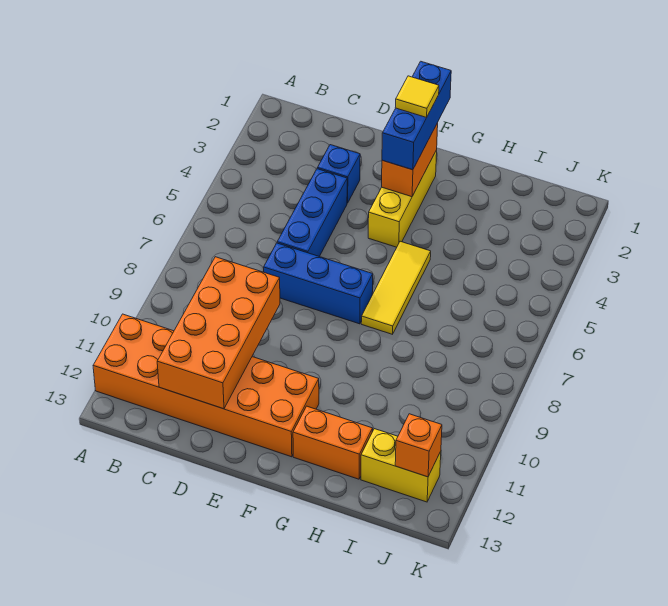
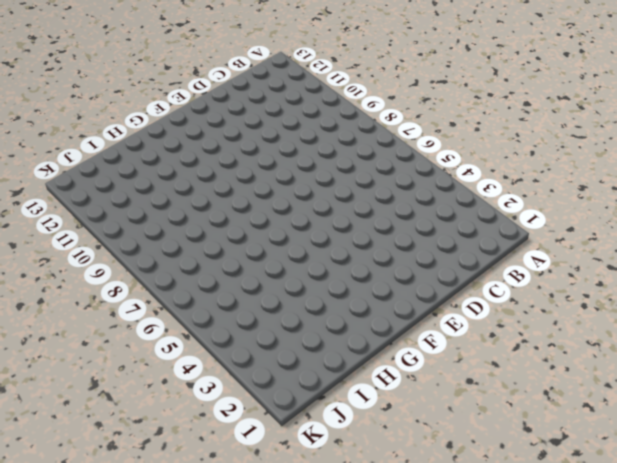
none -> orange 2x6 brick [93,314,319,457]
none -> blue 1x1 brick [317,145,360,203]
none -> blue 1x3 brick [277,169,347,257]

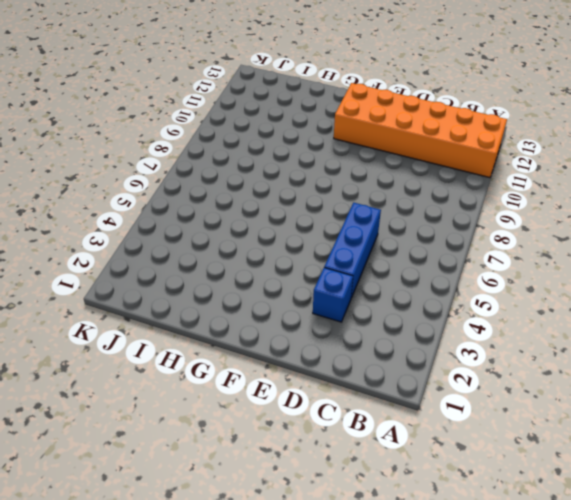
none -> blue 1x3 brick [264,243,373,324]
none -> yellow 1x3 brick [368,150,437,247]
none -> yellow 1x3 tile [361,241,431,334]

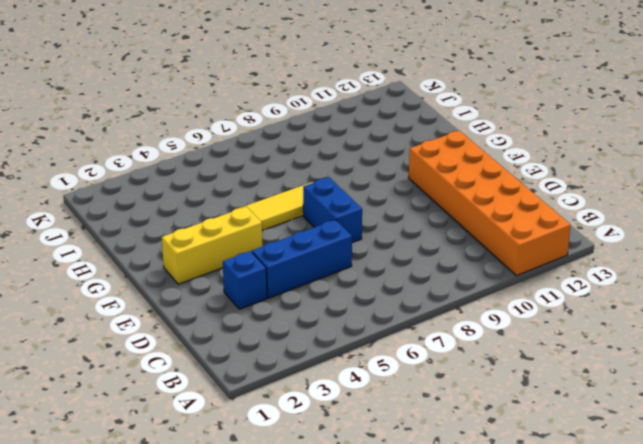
blue 1x2 brick [303,177,362,243] -> blue 1x3 brick [264,243,373,324]
none -> orange 1x2 brick [293,406,373,479]
none -> yellow 1x2 brick [361,429,441,502]
none -> orange 2x4 brick [157,257,280,409]

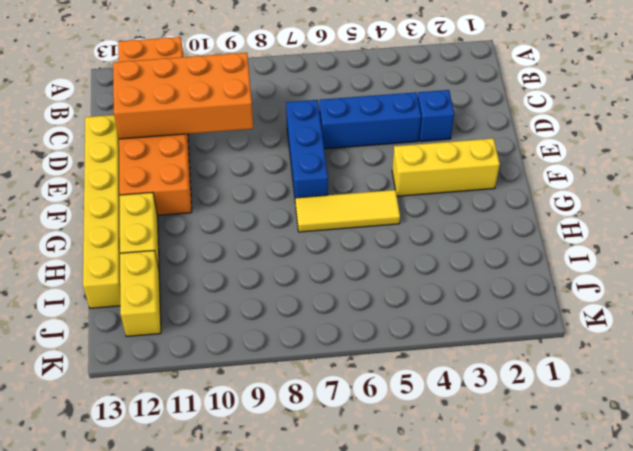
yellow 1x6 brick [83,115,120,308] -> none
yellow 1x2 brick [120,192,159,270] -> orange 1x2 brick [293,406,373,479]
none -> orange 1x2 brick [382,123,438,197]
none -> orange 1x1 brick [395,414,442,477]
none -> blue 1x3 brick [382,61,451,170]

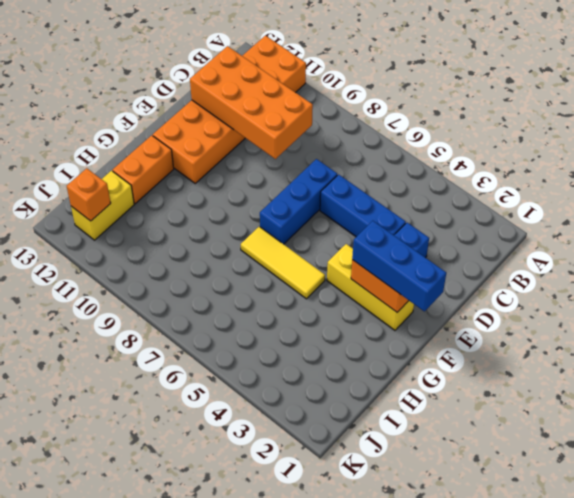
none -> yellow 1x1 tile [395,76,439,117]

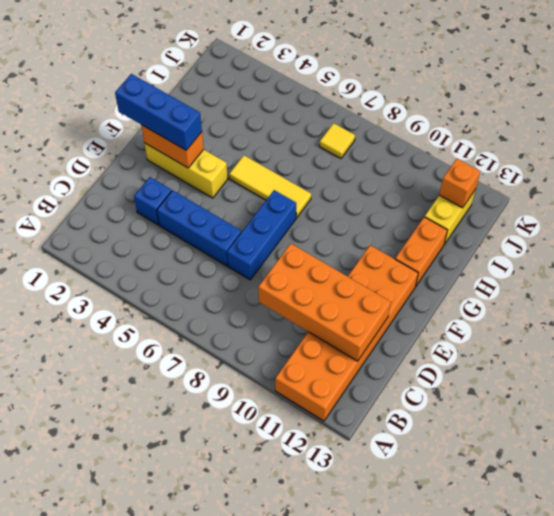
yellow 1x1 tile [319,123,355,158] -> yellow 1x1 tile moved to [395,76,439,117]

